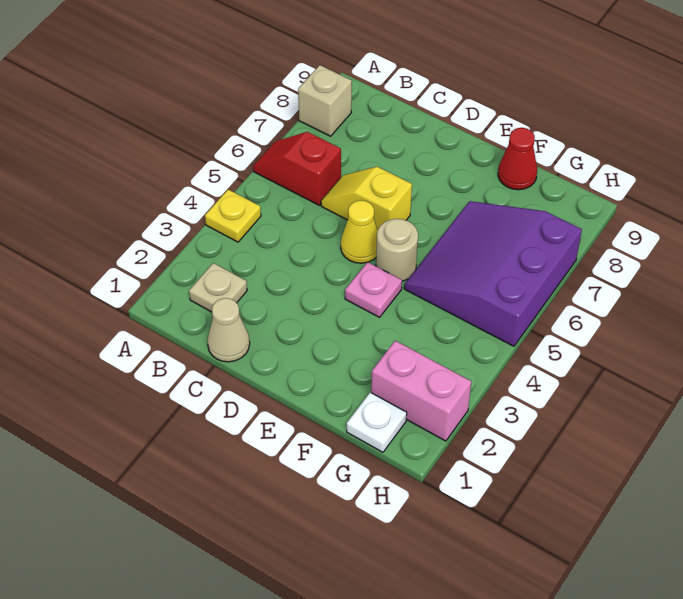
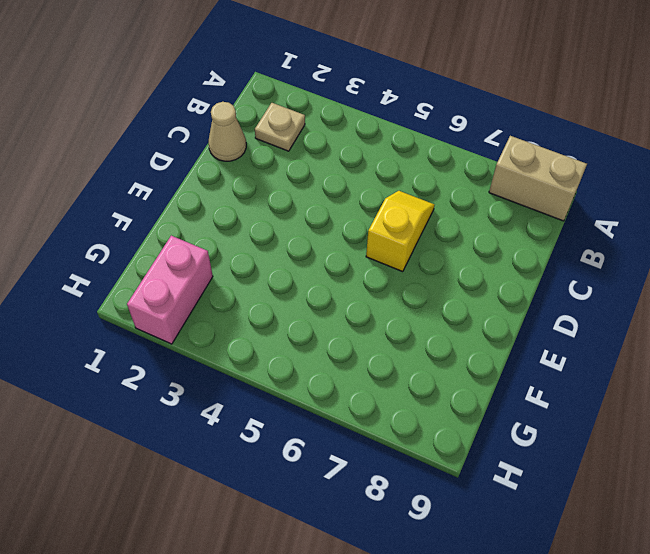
tan 1x2 brick [489,136,587,221] -> tan 1x1 brick [298,65,352,136]
none -> yellow 1x1 plate [205,190,261,242]
none -> red 1x2 slope [253,132,341,205]
none -> yellow 1x1 cone [341,200,378,263]

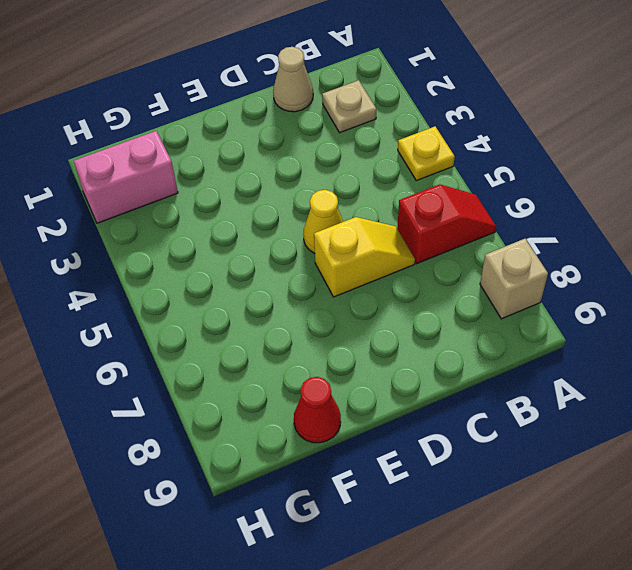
none -> pink 1x1 plate [345,262,402,317]
none -> tan 1x1 round brick [376,219,418,281]
none -> purple 3x3 slope [404,201,582,346]

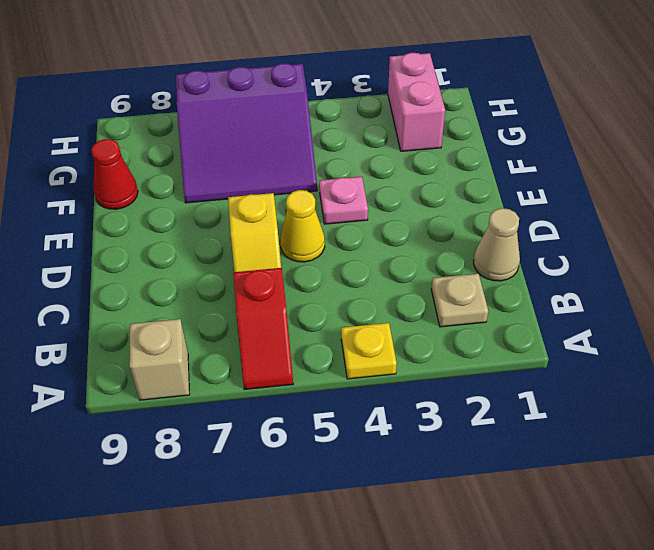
none -> tan 1x1 round brick [376,219,418,281]
none -> white 1x1 plate [347,392,407,452]

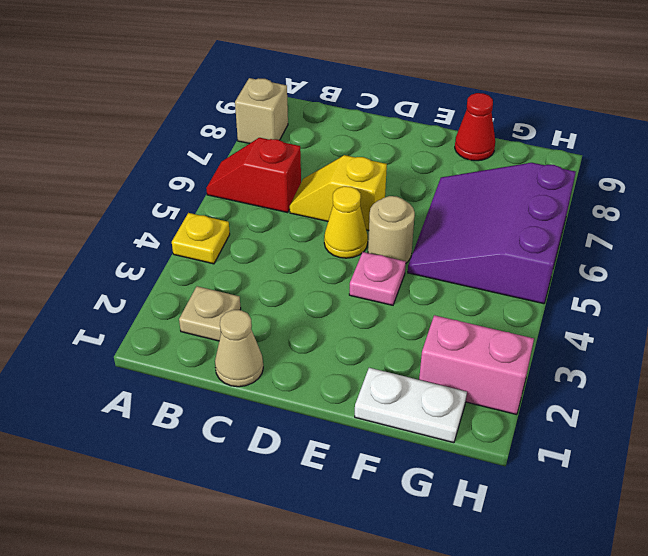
white 1x2 plate [355,368,467,443] -> white 1x1 plate [347,392,407,452]

